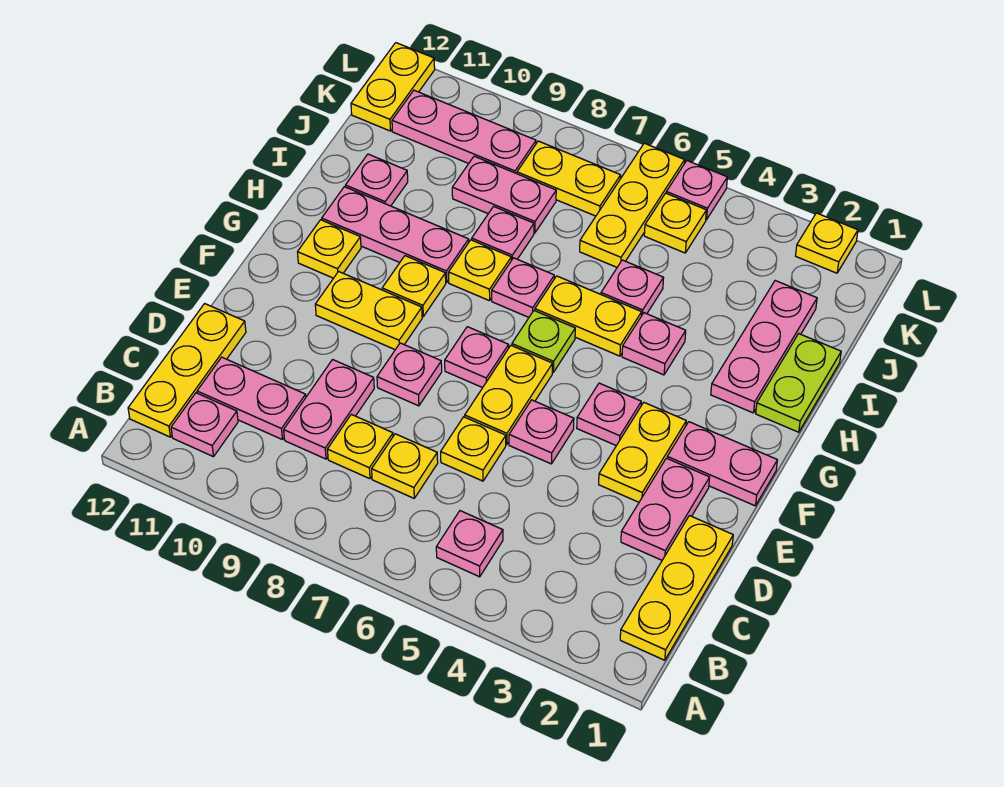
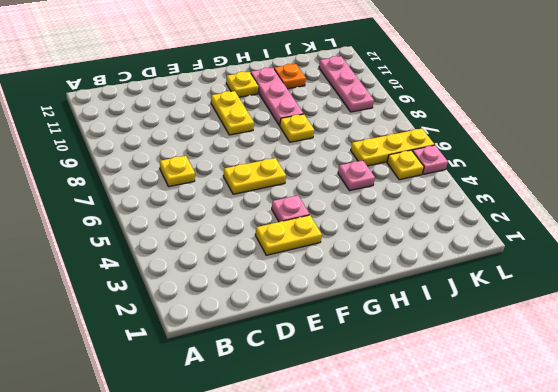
orange 1x1 plate [274,64,306,89] -> pink 1x1 plate [345,154,408,206]
none -> yellow 1x3 plate [620,516,733,660]
none -> pink 1x1 plate [436,511,503,577]
none -> pink 1x1 plate [171,393,238,457]
none -> yellow 1x3 plate [128,304,246,437]

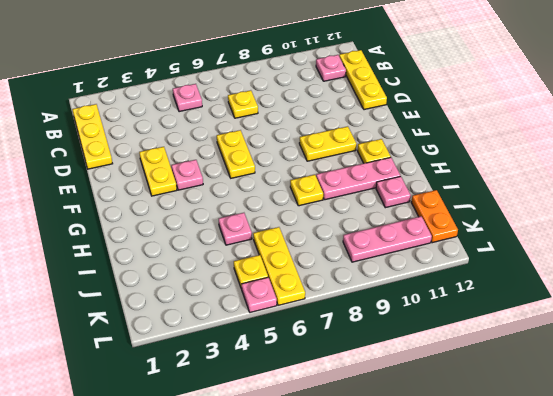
orange 1x2 plate [411,190,458,243] -> yellow 1x2 plate [351,43,435,131]
none -> yellow 1x1 plate [327,414,393,479]
none -> pink 1x2 plate [284,360,374,459]
none -> pink 1x2 plate [197,357,306,439]
none -> pink 1x2 plate [621,458,710,560]

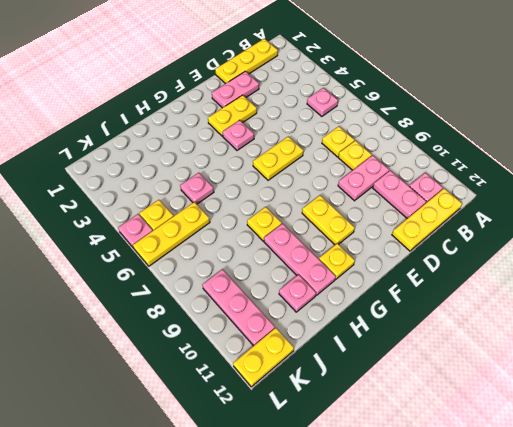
none -> yellow 1x1 plate [441,417,506,481]
none -> pink 1x1 plate [509,400,574,464]
none -> pink 1x1 plate [377,343,442,406]
none -> pink 1x2 plate [667,422,777,506]

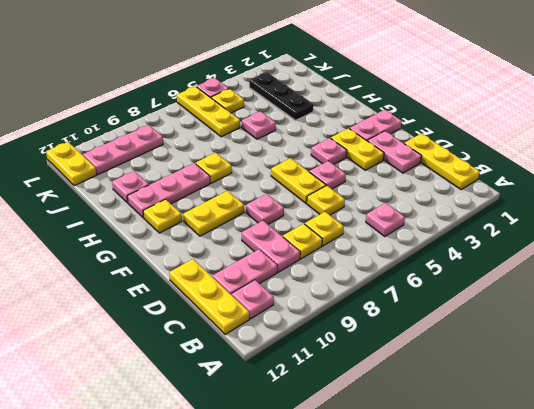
black 1x3 plate [249,72,314,120] -> none
none -> pink 1x1 plate [445,327,509,388]
none -> lime 1x1 plate [512,311,575,372]
none -> yellow 1x1 plate [382,256,446,317]
none -> lime 1x2 plate [756,334,841,432]

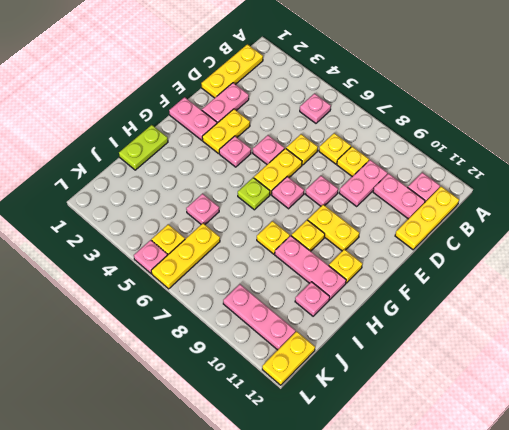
none -> pink 1x3 plate [711,281,817,413]
none -> pink 1x1 plate [622,313,686,375]
none -> yellow 1x2 plate [535,276,642,356]
none -> pink 1x1 plate [492,258,554,317]

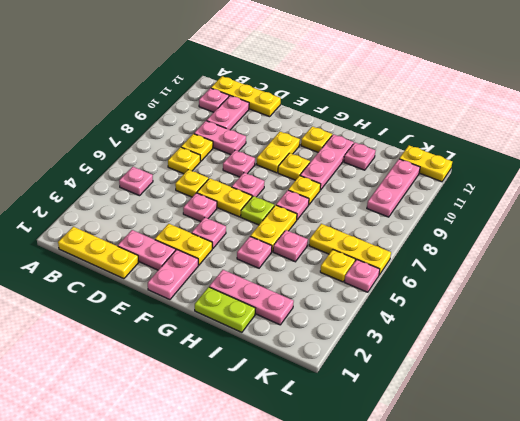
none -> pink 1x1 plate [472,206,534,260]
none -> pink 1x2 plate [452,156,556,233]
none -> yellow 1x2 plate [517,141,621,216]
none -> yellow 1x1 plate [796,213,858,273]

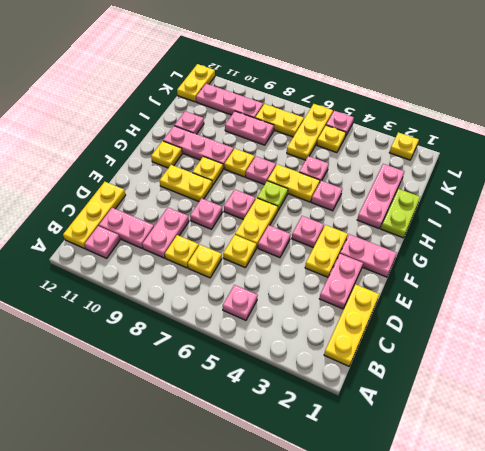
none -> pink 1x1 plate [472,206,534,260]

